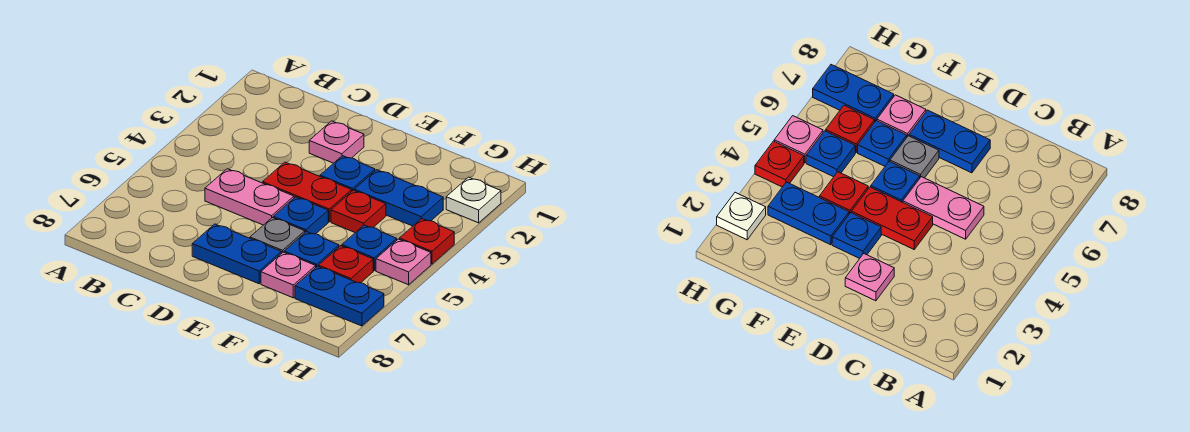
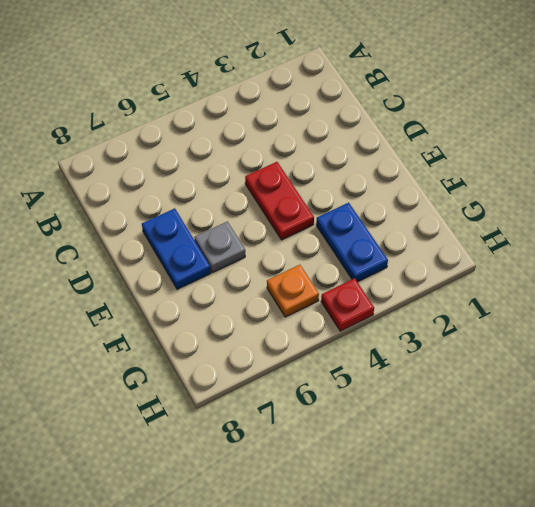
orange 1x1 plate [267,265,319,317] -> blue 1x1 plate [342,225,397,270]
none -> pink 1x2 plate [205,169,294,225]
none -> pink 1x1 plate [309,121,364,163]
none -> blue 1x1 plate [320,156,375,191]

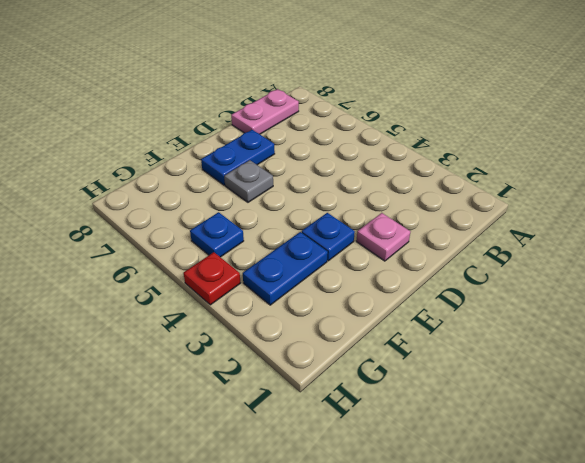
pink 1x2 plate [231,89,299,134] -> pink 1x2 plate moved to [205,169,294,225]
none -> red 1x2 plate [263,162,352,222]
none -> blue 1x1 plate [273,197,328,234]
none -> red 1x1 plate [331,190,386,233]

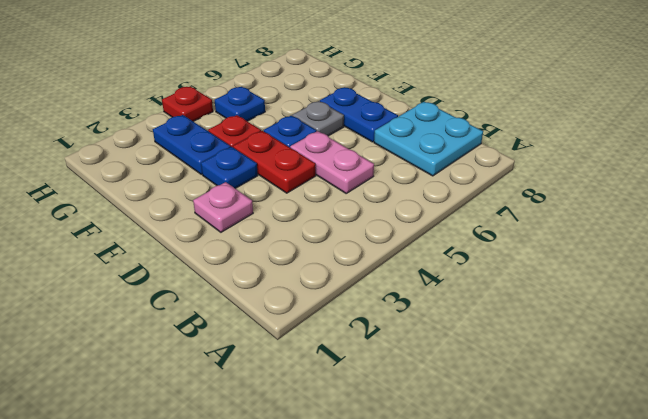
cyan 2x2 plate [374,102,483,176] -> none
none -> blue 1x1 plate [284,232,339,267]
none -> pink 1x1 plate [261,252,316,298]
none -> red 1x1 plate [318,246,373,283]

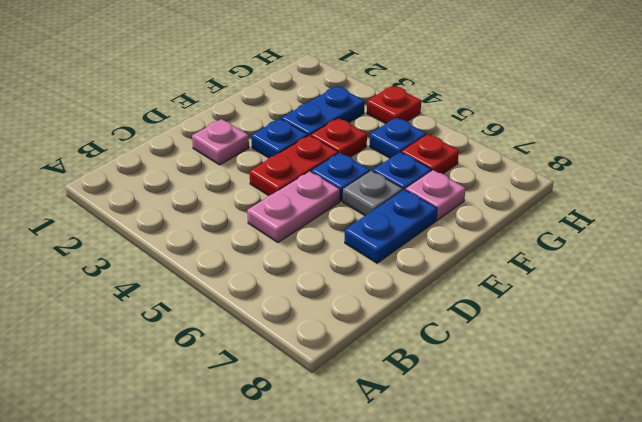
none -> blue 1x2 plate [295,266,384,326]
none -> white 1x1 plate [446,177,501,223]
none -> pink 1x1 plate [376,239,431,285]

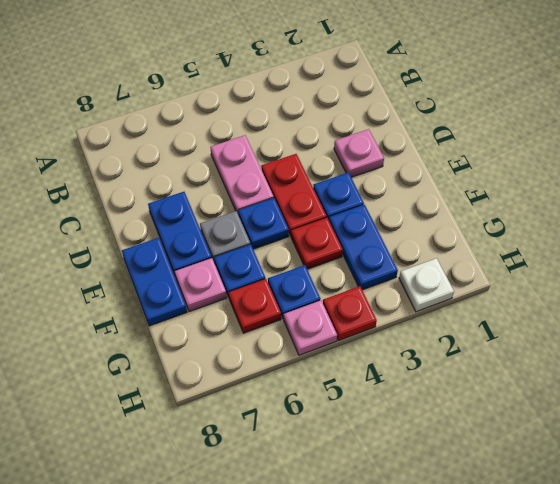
blue 1x2 plate [122,238,187,326] -> blue 1x2 plate moved to [295,266,384,326]

